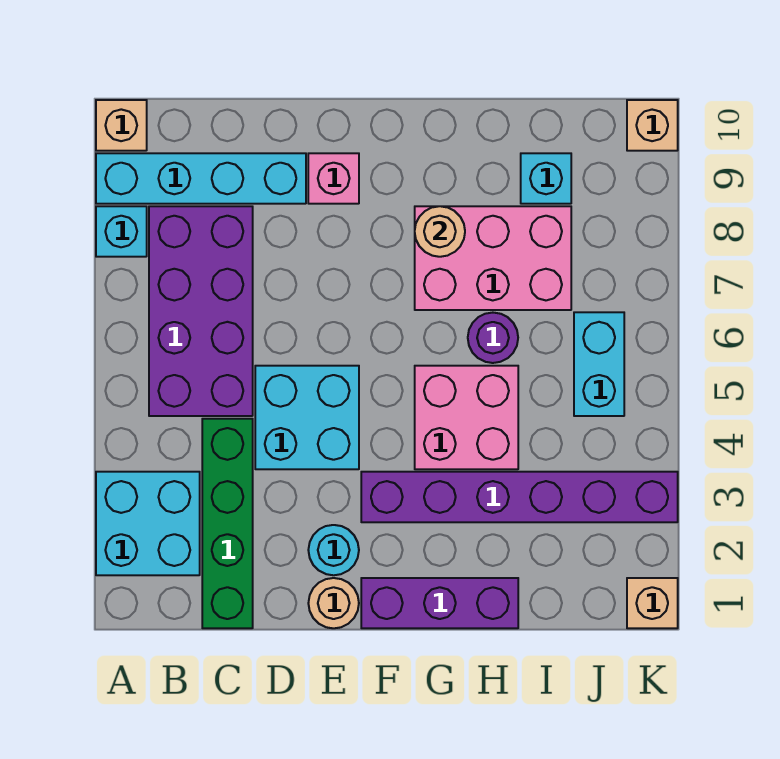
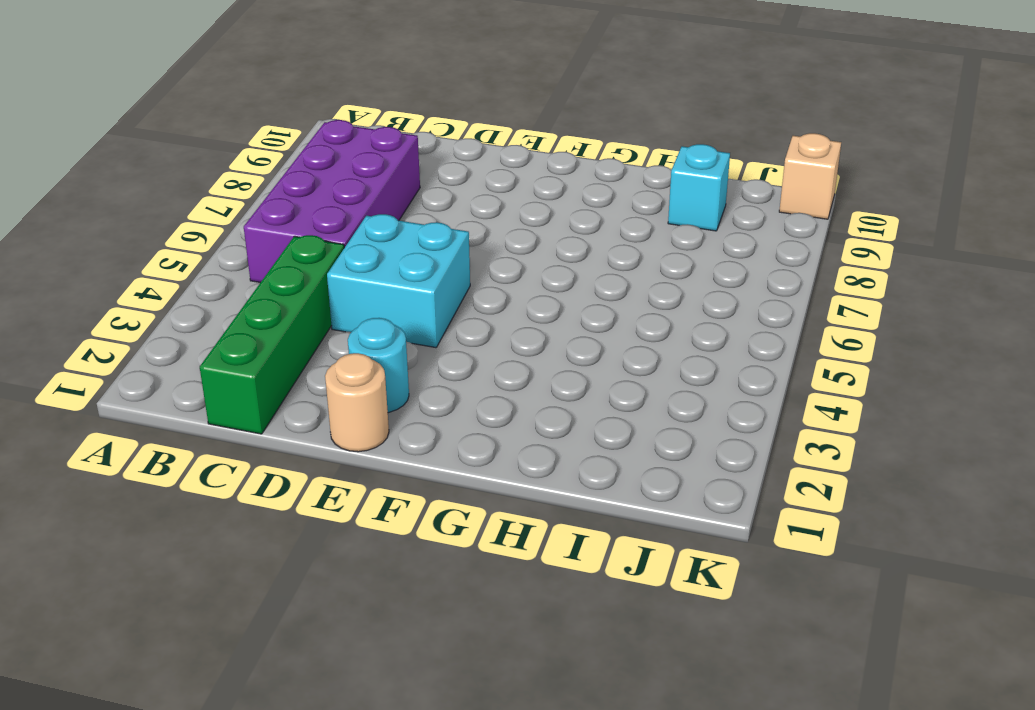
none -> cyan 2x2 brick [96,472,200,575]
none -> cyan 1x1 brick [96,206,147,257]
none -> cyan 1x4 brick [96,153,306,204]

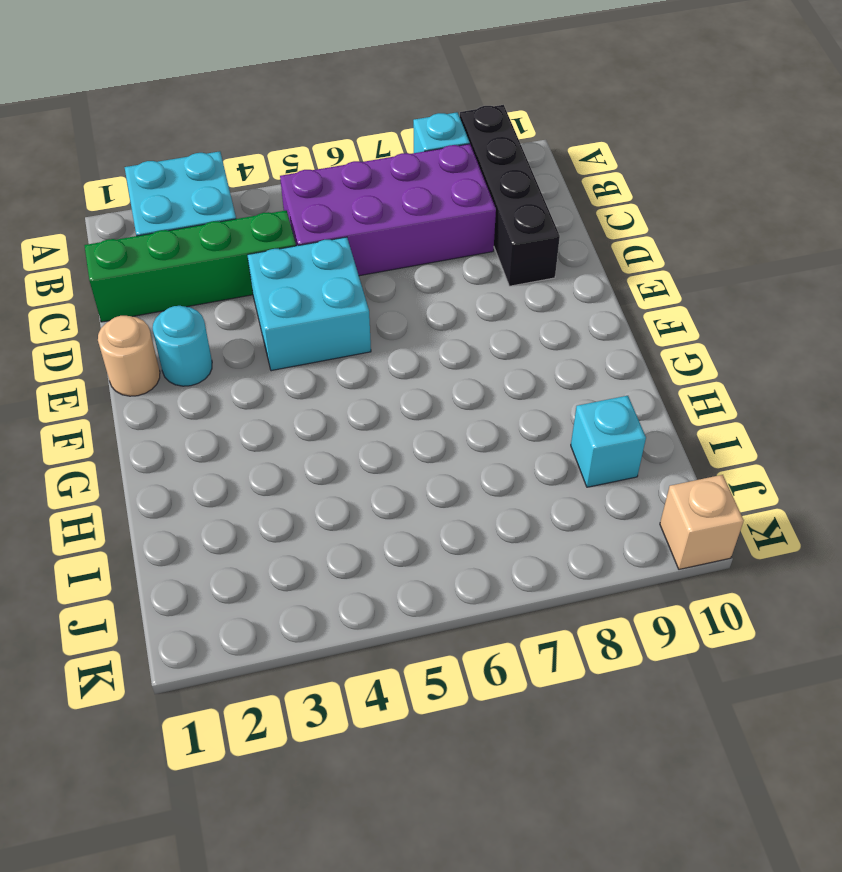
black 1x4 brick [460,105,560,286] -> cyan 1x4 brick [96,153,306,204]
none -> tan 1x1 brick [96,100,147,151]
none -> pink 1x1 brick [308,153,359,204]
none -> purple 1x3 brick [361,578,518,628]

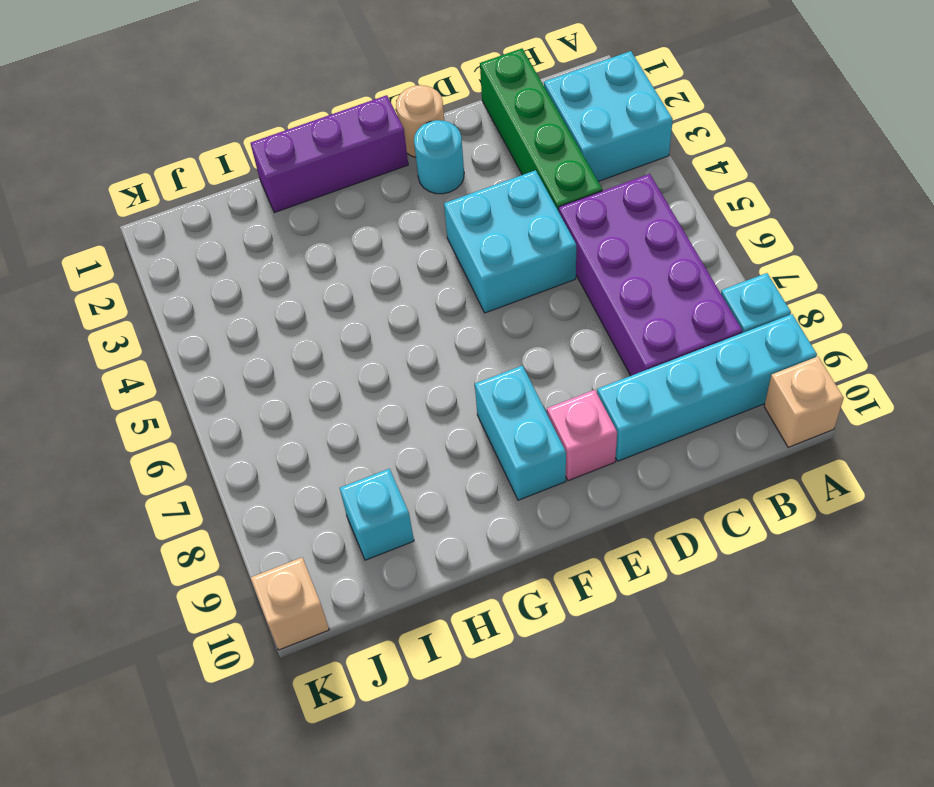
cyan 1x2 brick [475,366,566,500] -> cyan 1x2 brick moved to [574,312,624,416]
none -> purple 1x6 brick [361,472,678,522]
none -> pink 2x2 brick [415,366,518,469]
none -> pink 2x3 brick [415,206,571,310]

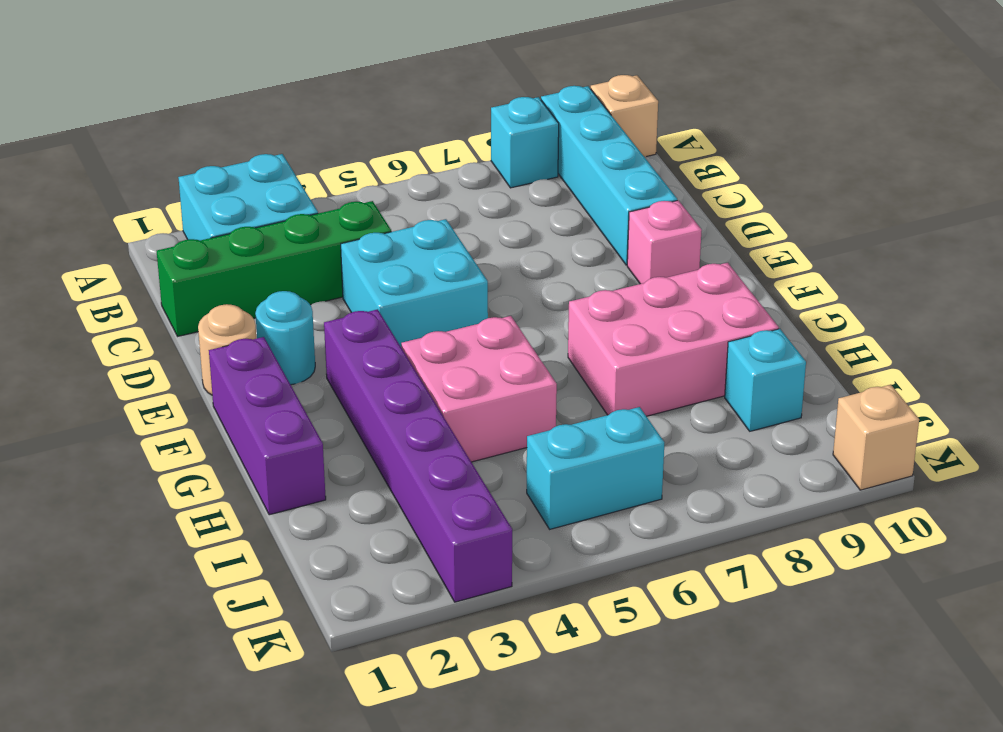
pink 2x3 brick [568,263,779,416] -> pink 2x3 brick turned to [415,206,571,310]
none -> purple 2x4 brick [149,206,253,416]
none -> purple 1x1 round brick [468,313,518,363]
none -> tan 1x1 brick [627,578,678,628]

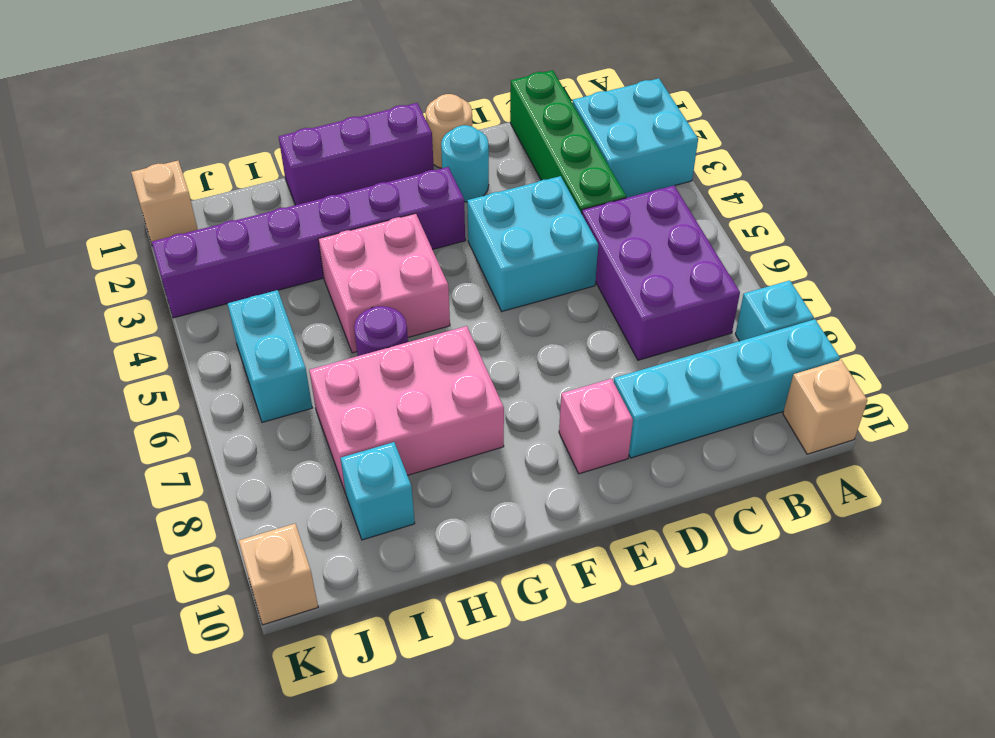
purple 2x3 brick [582,186,740,360] -> purple 2x4 brick [149,206,253,416]
none -> tan 1x1 round brick [415,206,465,257]

